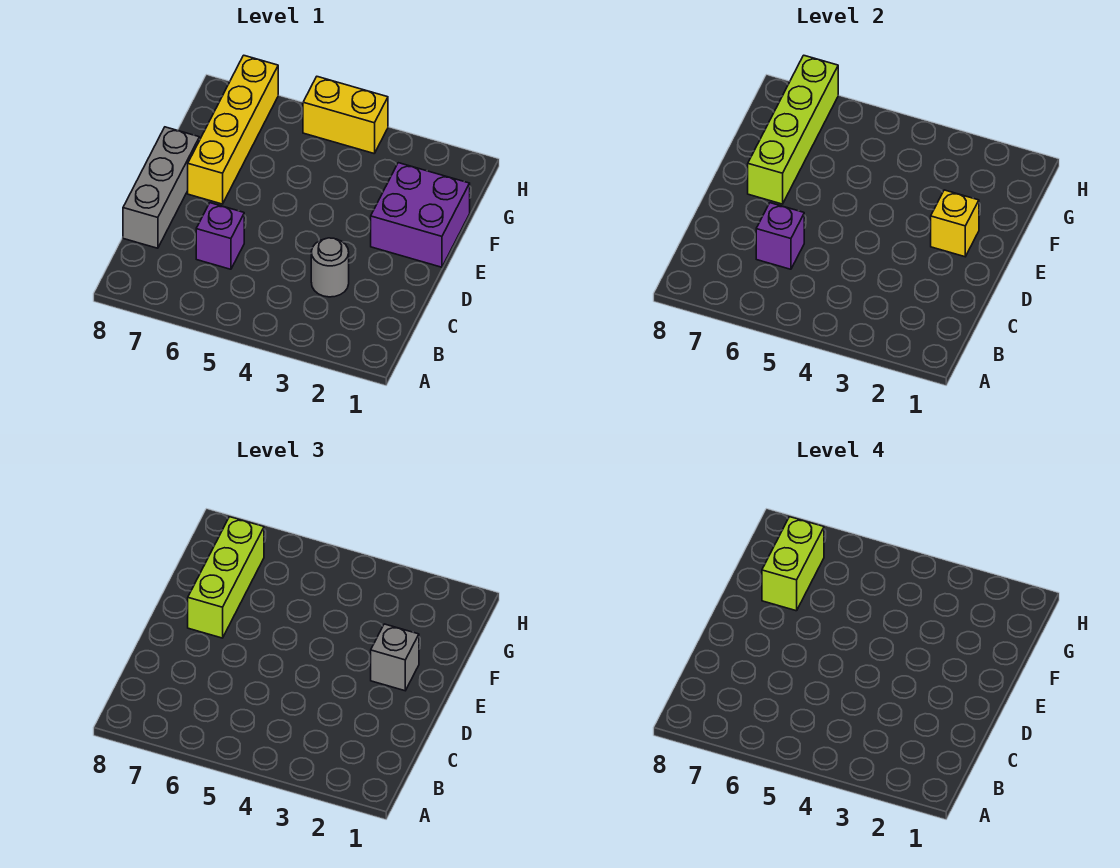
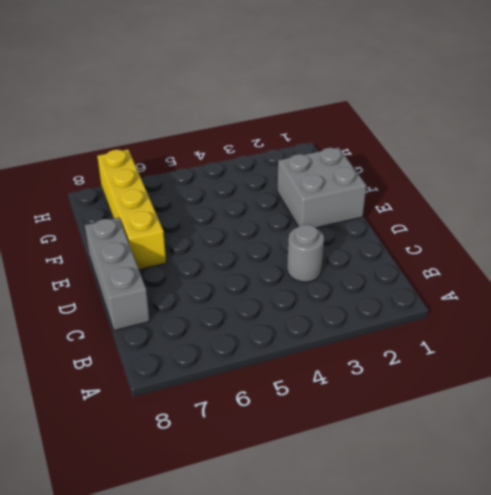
grey 2x2 brick [277,147,366,228] -> purple 2x2 brick [371,163,470,267]
none -> purple 1x1 brick [196,203,244,269]
none -> yellow 1x2 brick [303,77,388,154]
none -> purple 1x1 brick [756,203,804,269]

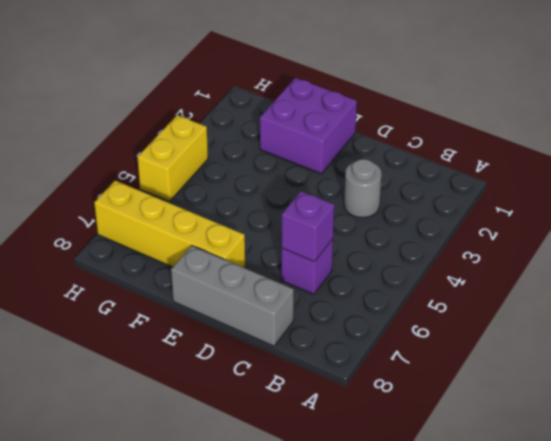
none -> yellow 1x1 brick [931,190,979,257]
none -> lime 1x4 brick [748,55,838,204]
none -> grey 1x1 brick [371,624,419,691]

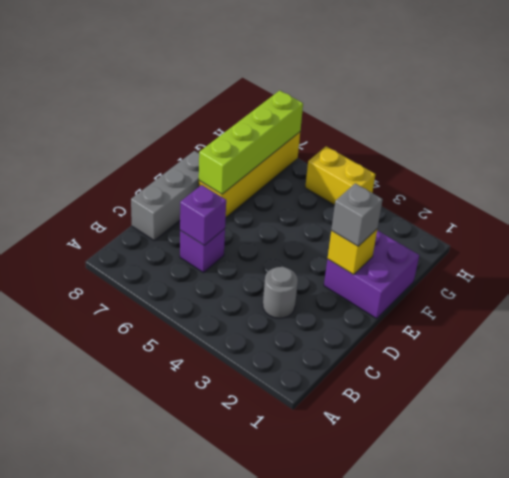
none -> lime 1x3 brick [188,517,264,638]
none -> lime 1x2 brick [762,517,824,611]

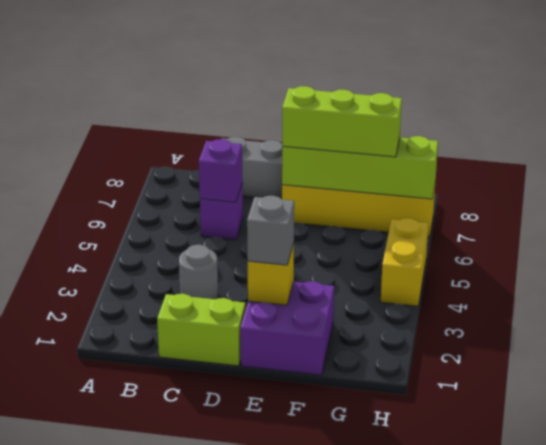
lime 1x2 brick [157,294,246,366] -> lime 1x2 brick moved to [762,517,824,611]

